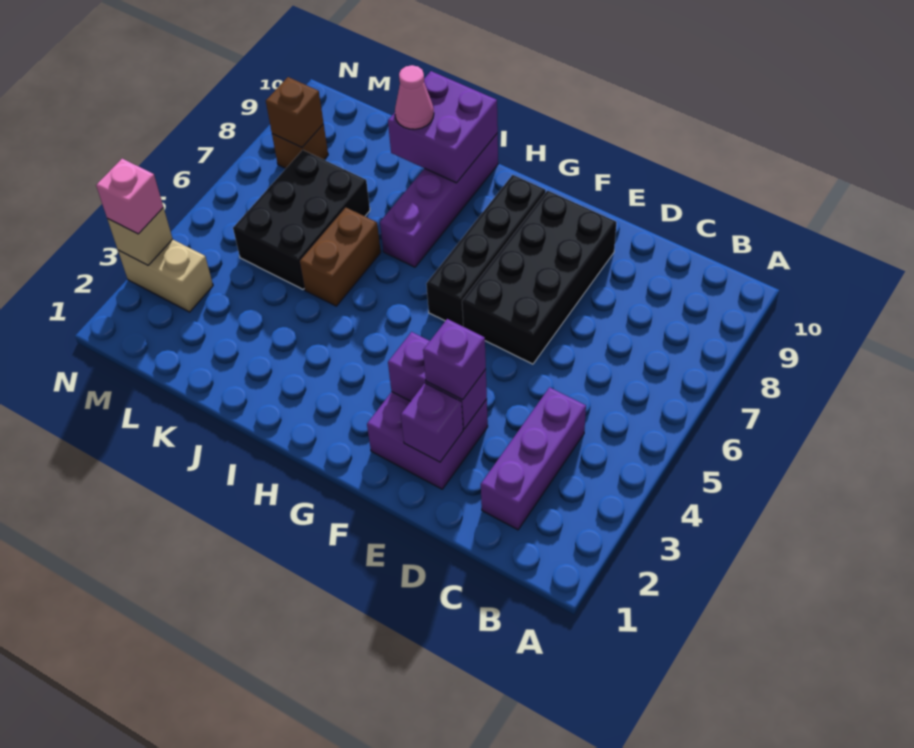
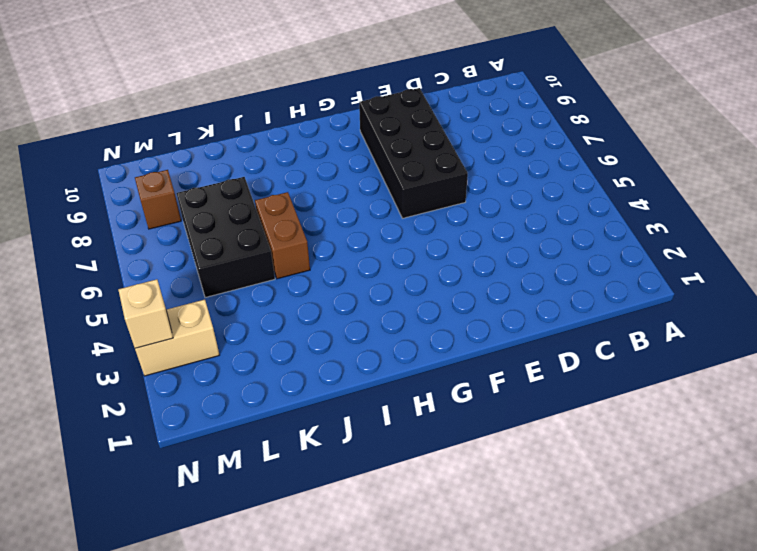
none -> purple 1x3 brick [481,387,586,530]
none -> purple 2x2 brick [367,392,488,489]
none -> black 1x4 brick [426,175,546,326]

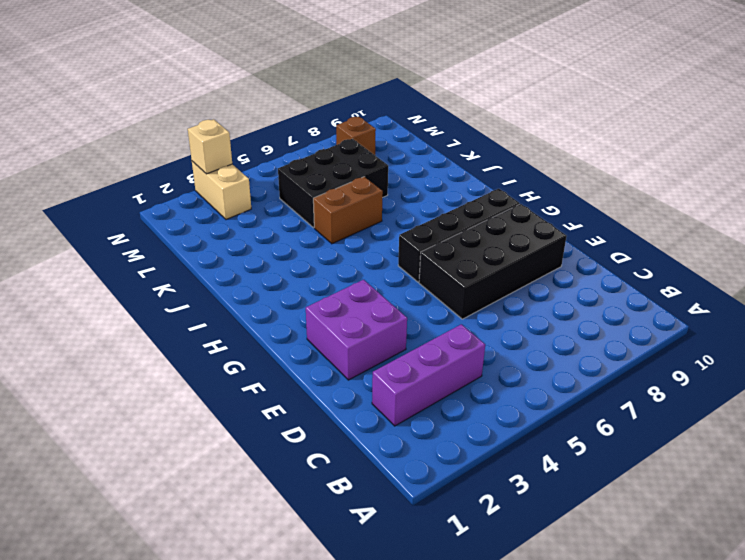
none -> purple 1x4 brick [380,133,498,267]
none -> purple 1x1 brick [401,383,463,462]
none -> purple 1x2 brick [388,332,487,429]

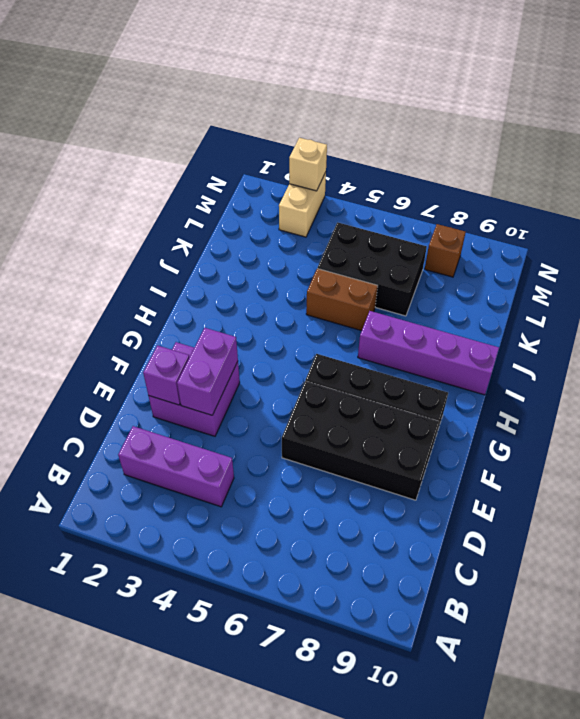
none -> purple 2x2 brick [388,71,498,183]
none -> brown 1x1 brick [266,77,324,147]
none -> purple 1x1 brick [423,319,486,400]

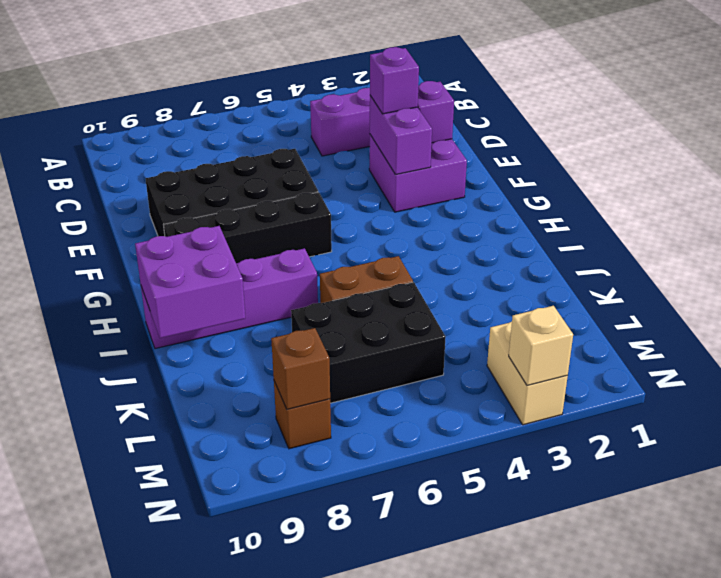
none -> pink 1x1 cone [395,65,434,129]
none -> pink 1x1 brick [96,159,163,234]

